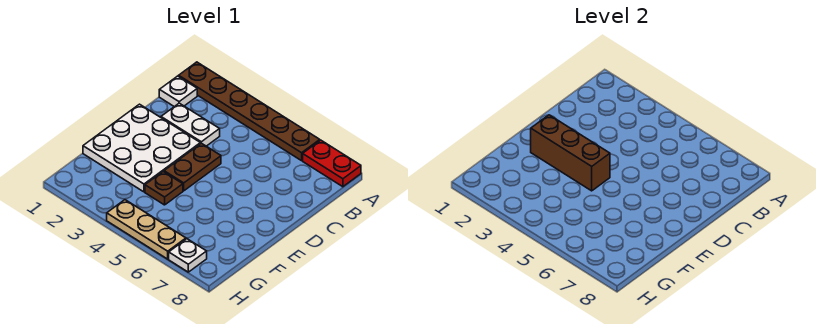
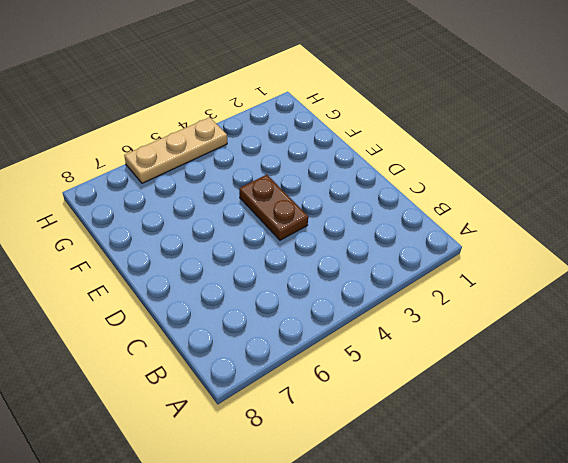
none -> brown 1x6 plate [179,62,320,161]
none -> red 1x2 plate [303,140,361,187]

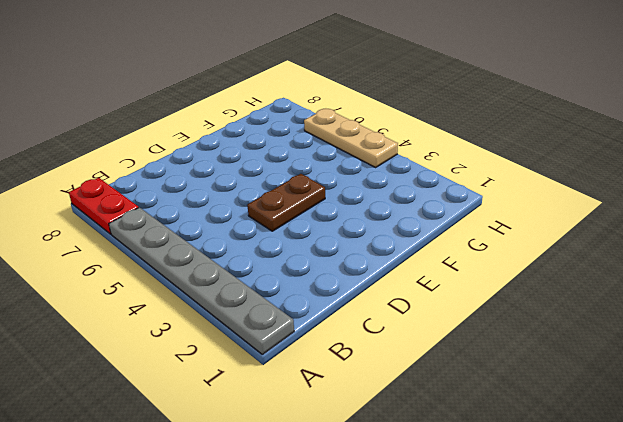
grey 1x6 plate [109,207,294,354] -> brown 1x6 plate [179,62,320,161]
none -> white 1x1 plate [159,76,197,107]
none -> white 1x2 plate [161,103,220,146]

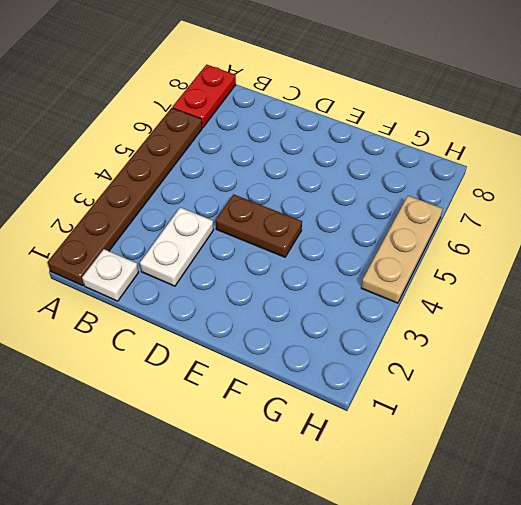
none -> white 3x3 plate [83,104,200,192]
none -> brown 1x1 plate [145,172,183,205]

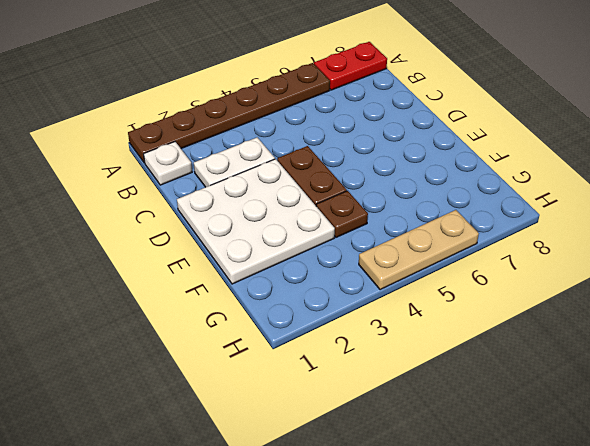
none -> white 1x1 plate [169,239,207,272]
none -> brown 1x3 brick [531,115,610,191]

